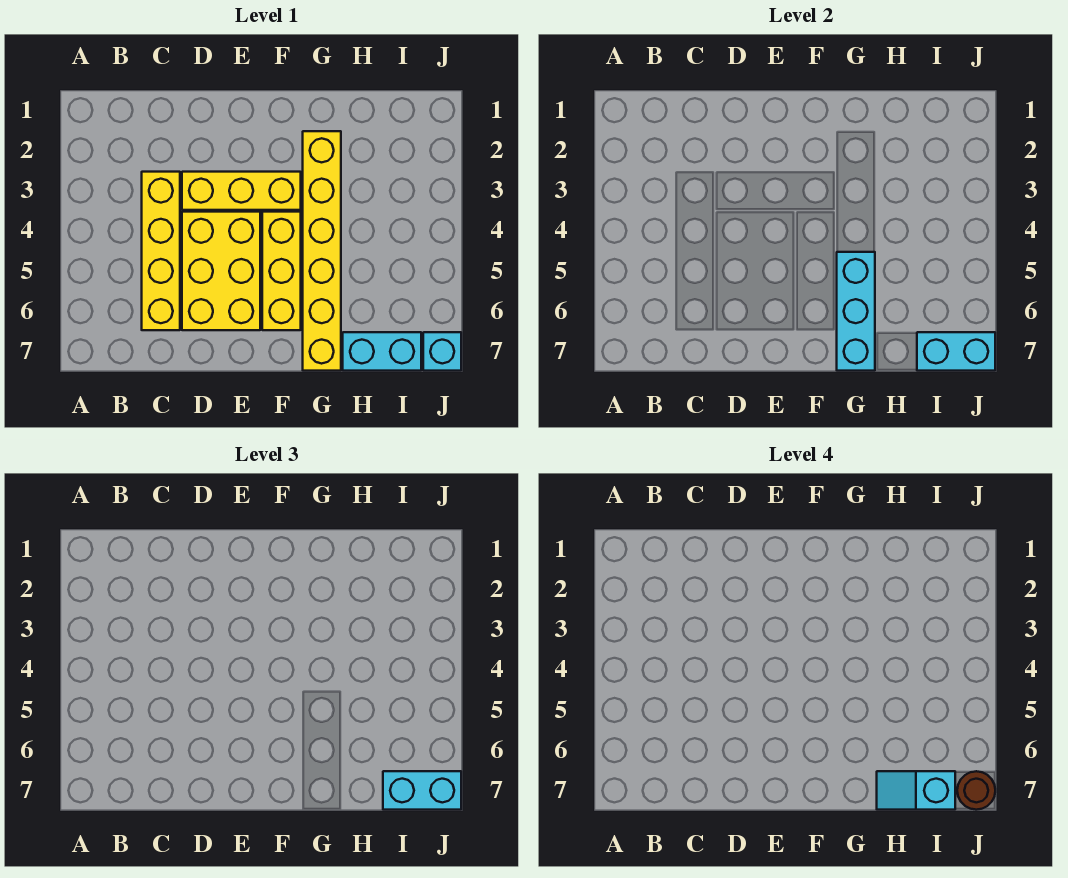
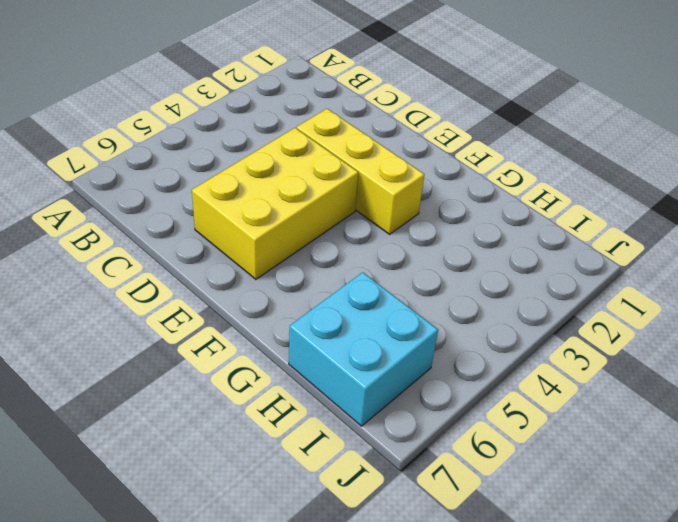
cyan 2x2 brick [289,272,438,426] -> cyan 1x2 brick [343,332,421,371]
none -> yellow 1x4 brick [142,172,180,330]
none -> yellow 1x3 brick [262,212,301,330]
none -> yellow 1x6 brick [303,131,341,371]

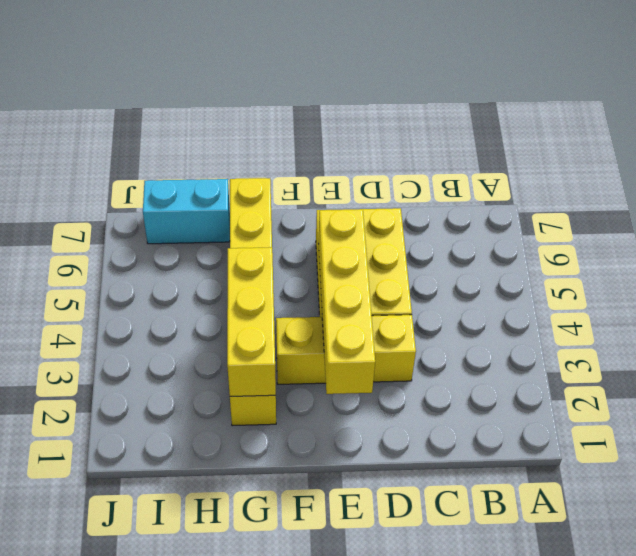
yellow 1x4 brick [318,209,375,394] -> yellow 1x4 brick moved to [142,172,180,330]
yellow 1x3 brick [227,247,276,396] -> yellow 1x3 brick moved to [262,212,301,330]
none -> cyan 1x1 brick [423,332,461,371]
none -> cyan 1x3 brick [837,252,875,371]
none -> cyan 1x2 brick [917,332,995,371]

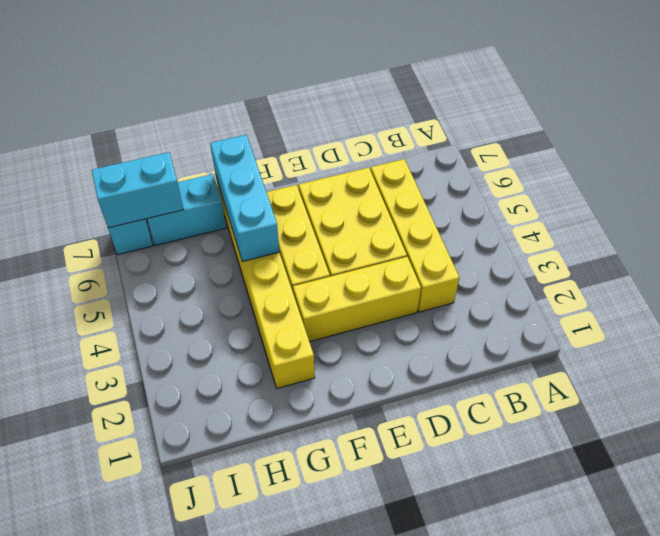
none -> cyan 1x2 brick [383,771,461,810]
none -> cyan 1x2 slope [877,771,955,810]
none -> brown 1x1 round brick [957,771,995,810]

